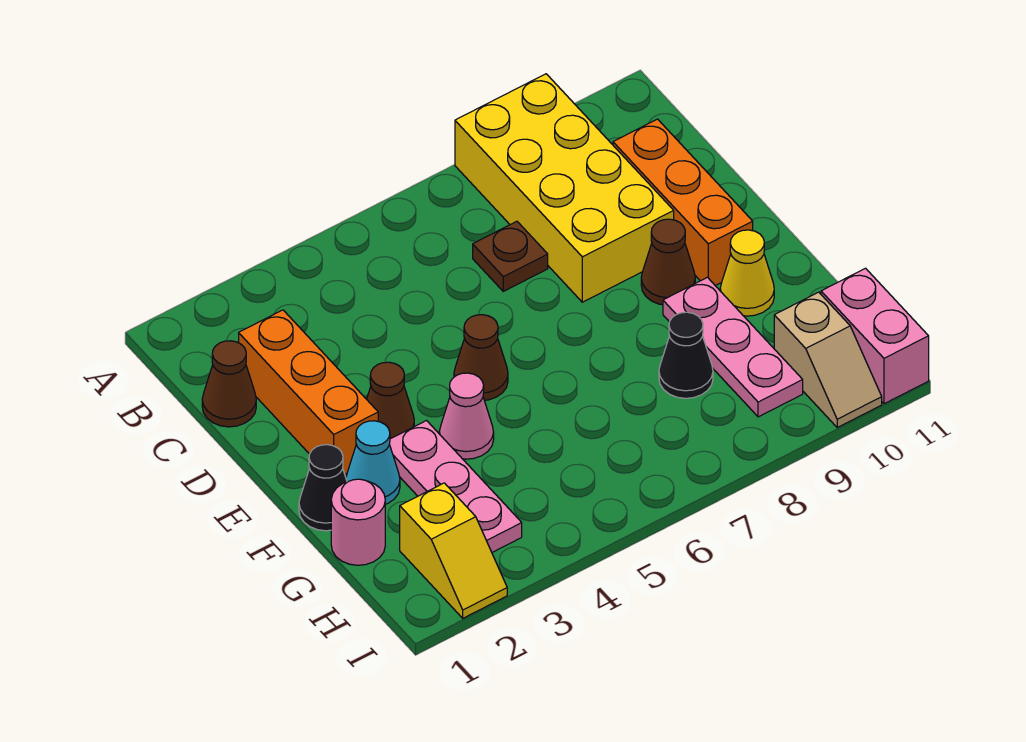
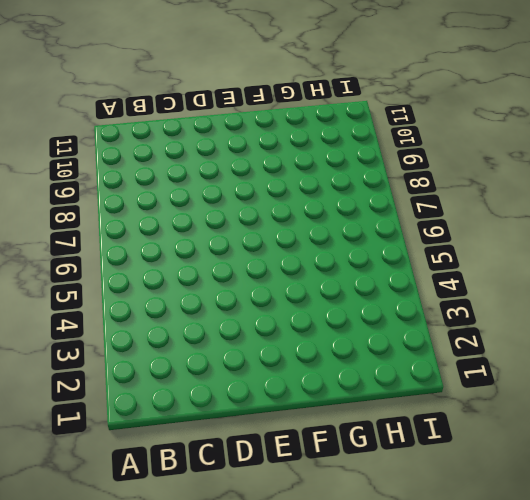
none -> yellow 2x4 brick [455,74,674,302]
none -> brown 1x1 cone [202,341,256,427]
none -> orange 1x3 brick [239,310,378,474]

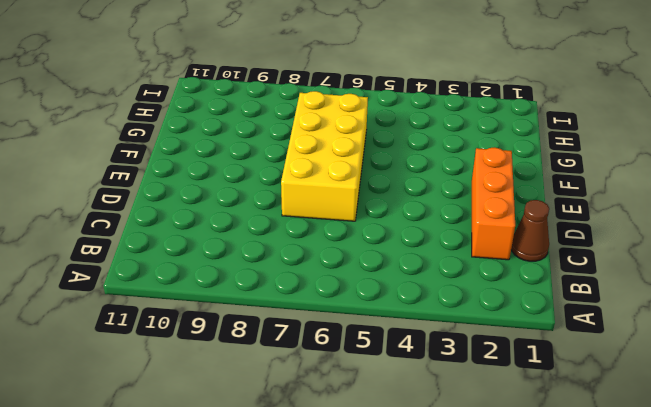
yellow 2x4 brick [281,91,368,221] -> yellow 2x4 brick moved to [455,74,674,302]
none -> brown 1x1 plate [473,221,548,291]
none -> orange 1x3 brick [613,119,753,286]
none -> brown 1x1 cone [367,362,414,439]

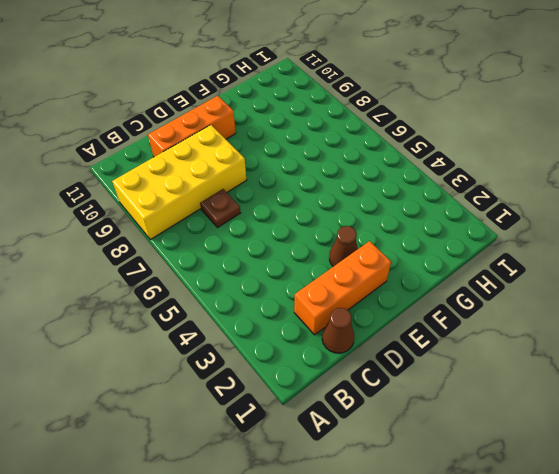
none -> brown 1x1 cone [454,315,508,400]
none -> brown 1x1 cone [641,219,695,305]
none -> black 1x1 cone [299,445,347,531]

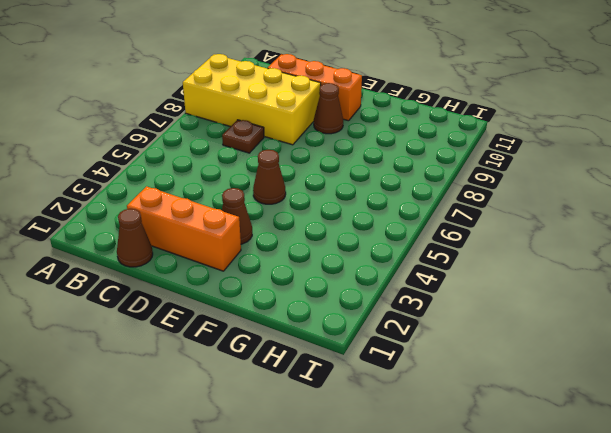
none -> black 1x1 cone [299,445,347,531]
none -> cyan 1x1 cone [346,421,400,504]
none -> pink 1x3 plate [389,421,522,552]

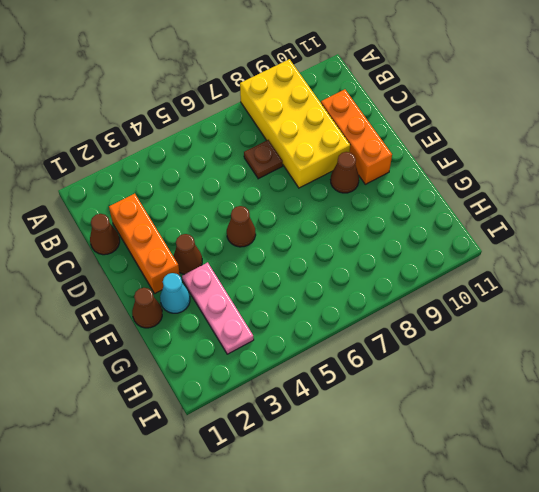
brown 1x1 cone [132,288,162,328] -> black 1x1 cone [299,445,347,531]
none -> pink 1x1 cone [439,373,494,459]
none -> pink 1x3 plate [663,277,803,417]
none -> yellow 1x1 cone [720,230,774,316]

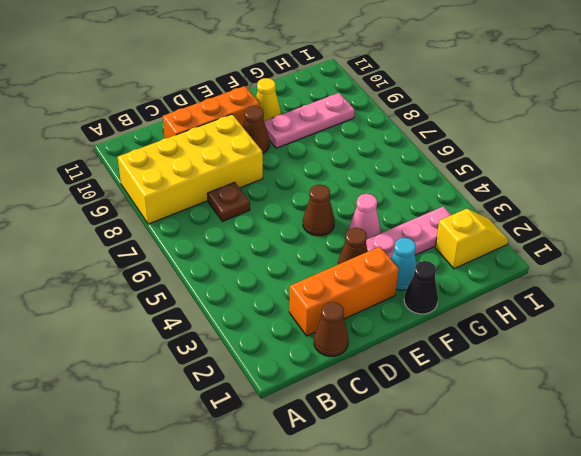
none -> pink 1x1 round brick [331,479,385,565]
none -> black 1x1 cone [659,312,713,398]
none -> tan 1x2 slope [774,292,882,427]

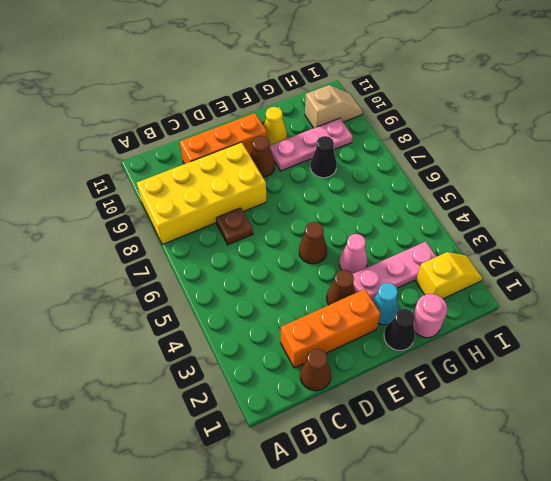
none -> pink 1x2 brick [821,268,929,404]

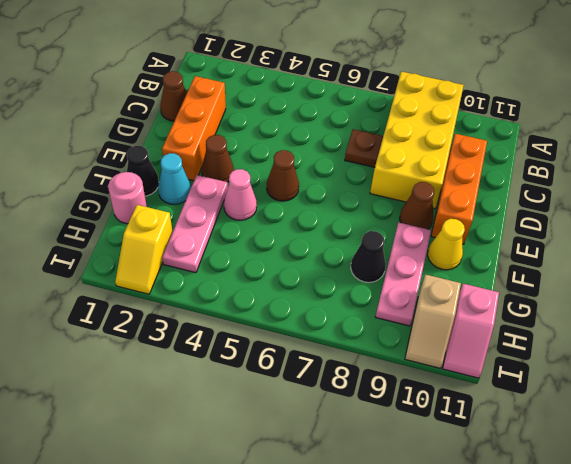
pink 1x2 slope [443,284,499,378] -> pink 1x2 brick [821,268,929,404]

